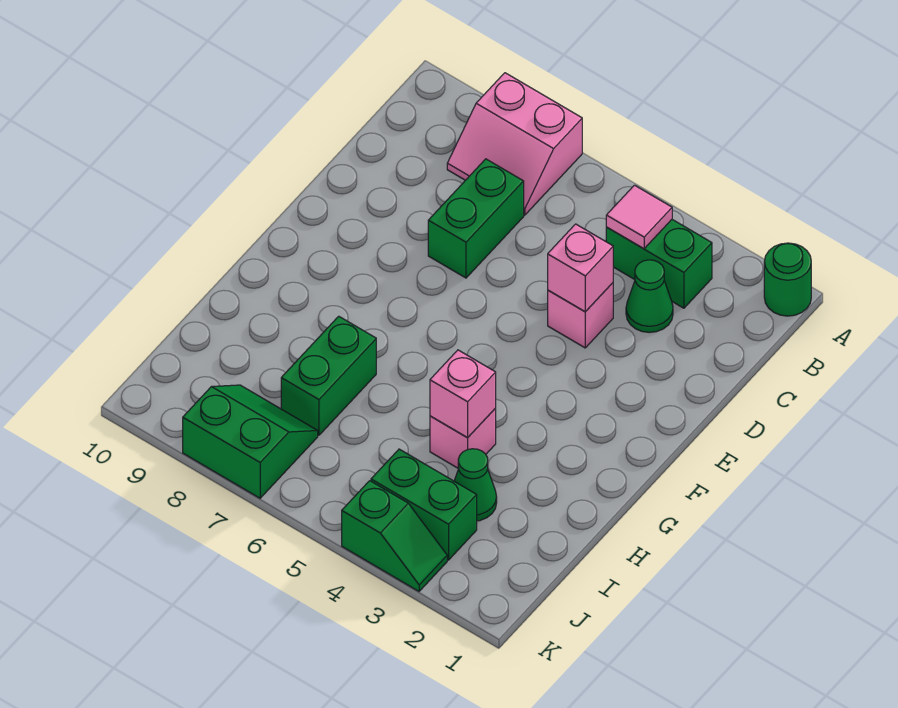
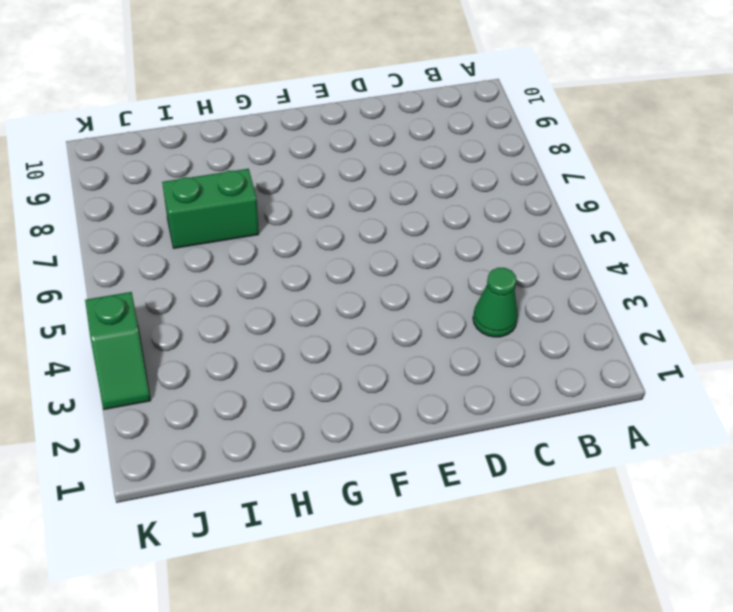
none -> green 1x1 round brick [764,243,811,316]
none -> pink 2x2 slope [447,73,582,215]
none -> green 1x2 brick [606,220,712,308]

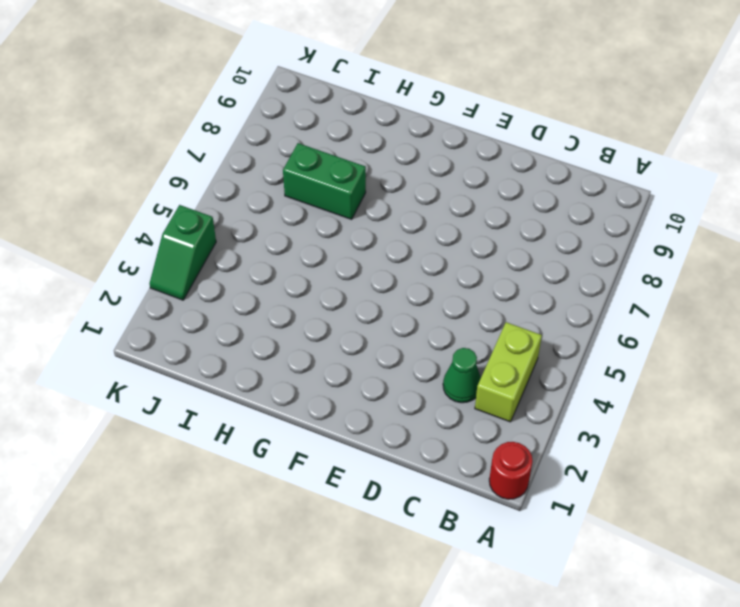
red 1x1 round brick [489,442,533,499] -> green 1x1 round brick [764,243,811,316]
lime 1x2 brick [475,322,542,422] -> green 1x2 brick [606,220,712,308]
none -> pink 2x2 slope [447,73,582,215]
none -> green 1x2 brick [428,159,524,278]
none -> pink 1x1 brick [548,283,613,348]

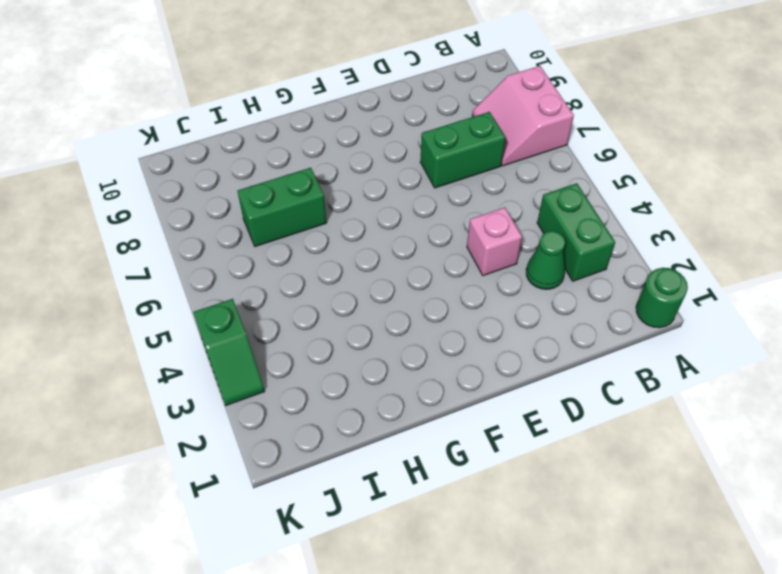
none -> pink 1x1 brick [430,408,496,469]
none -> green 1x1 cone [454,449,497,521]
none -> green 1x2 brick [371,449,477,560]

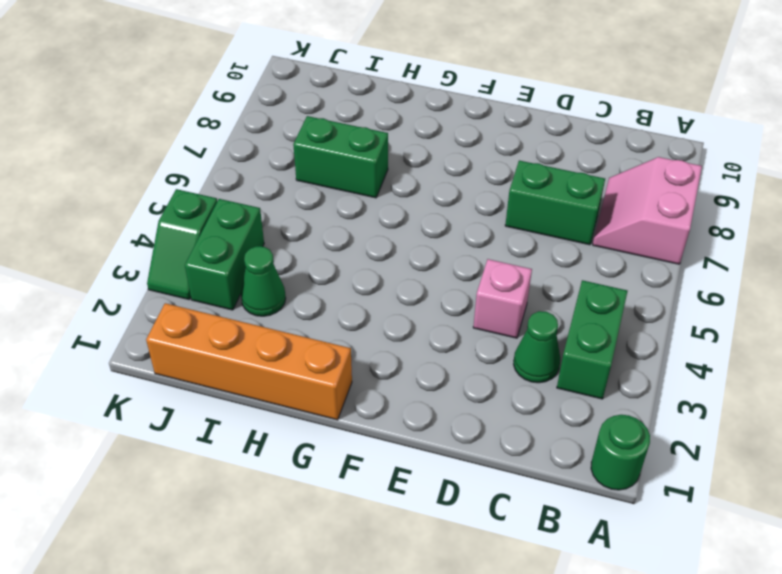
orange 1x4 brick [146,303,352,420] -> none
none -> pink 1x1 brick [430,408,496,469]
none -> green 2x2 slope [183,385,318,498]
none -> pink 1x1 tile [606,185,672,249]

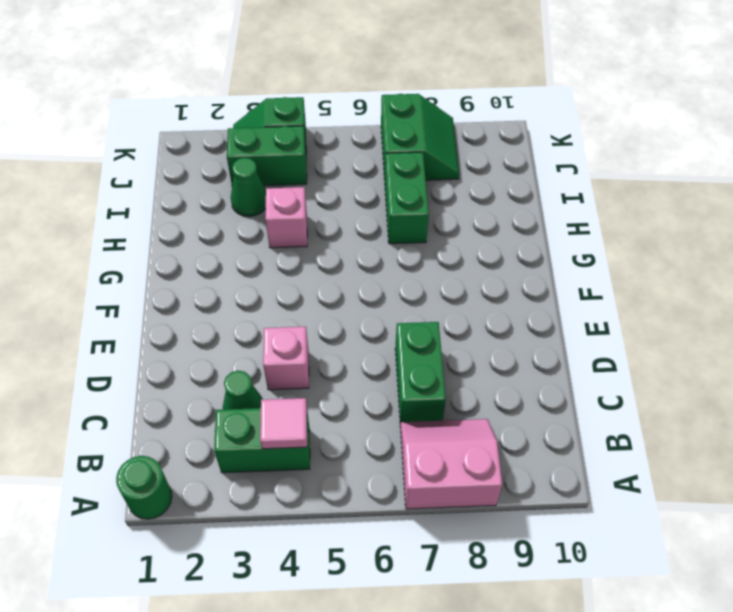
green 2x2 slope [381,94,459,180] -> green 2x2 slope turned to [183,385,318,498]
none -> pink 1x1 brick [548,224,613,312]
none -> pink 1x1 brick [430,350,496,438]

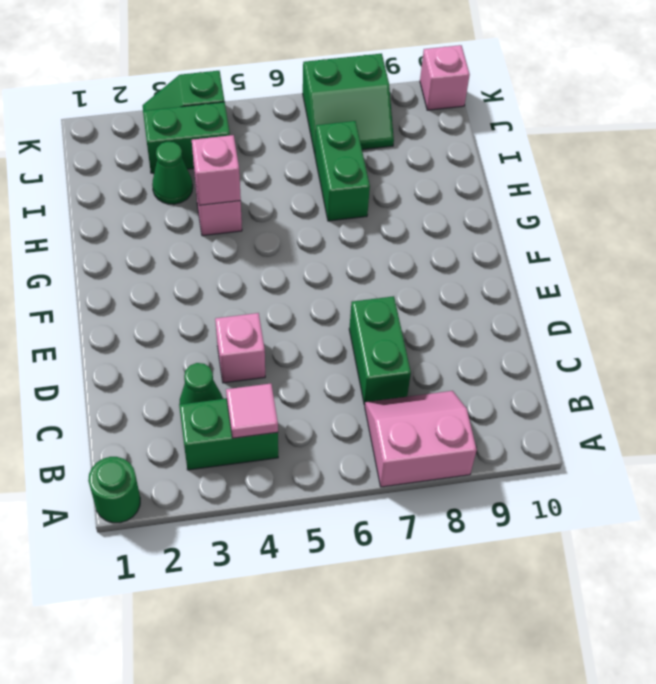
pink 1x1 brick [420,45,470,110] -> pink 1x1 brick moved to [548,224,613,312]

